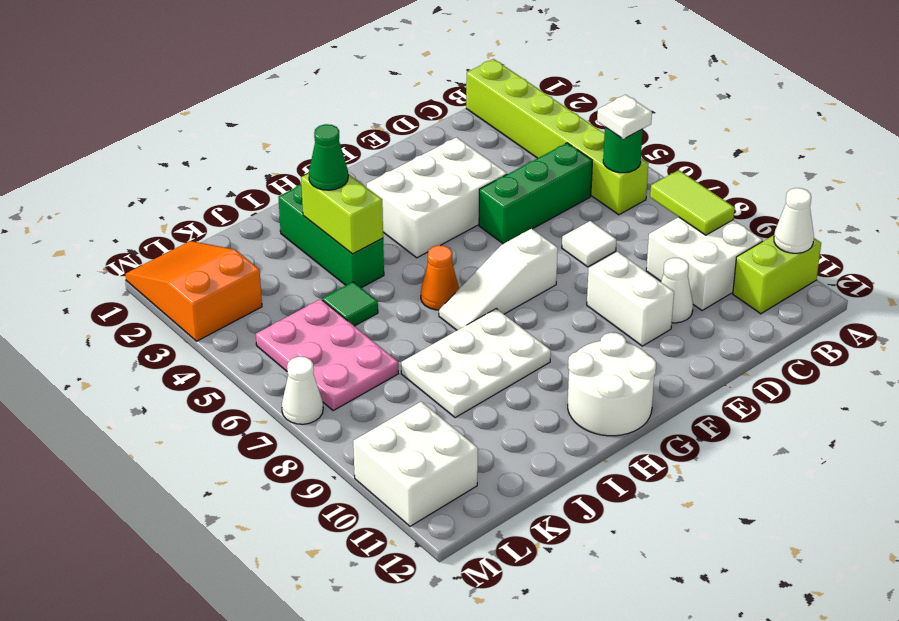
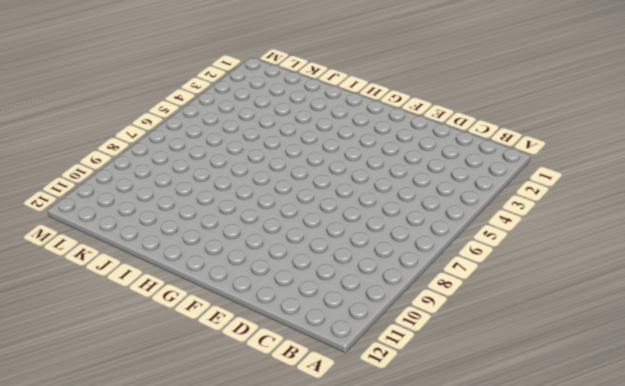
none -> lime 1x2 brick [733,235,821,314]
none -> lime 1x6 brick [466,59,649,215]
none -> white 2x2 brick [646,217,763,310]

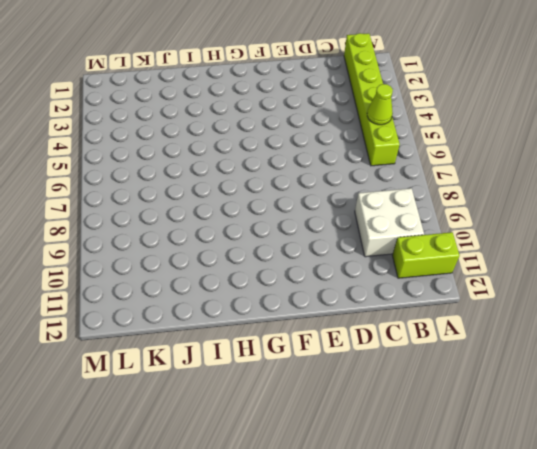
lime 1x1 cone [367,84,393,125] -> none
none -> green 1x3 brick [479,143,592,244]
none -> white 1x1 tile [562,221,616,267]
none -> white 1x1 cone [661,258,693,323]

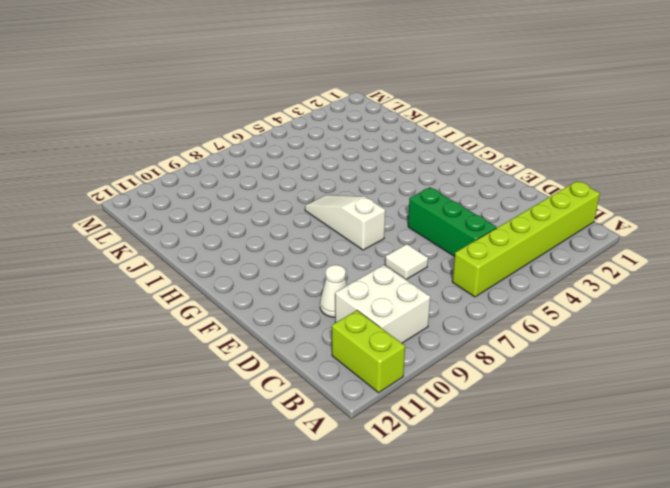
none -> white 2x3 brick [367,137,507,258]
none -> white 1x2 brick [587,252,674,346]
none -> white 2x2 round brick [568,333,656,436]

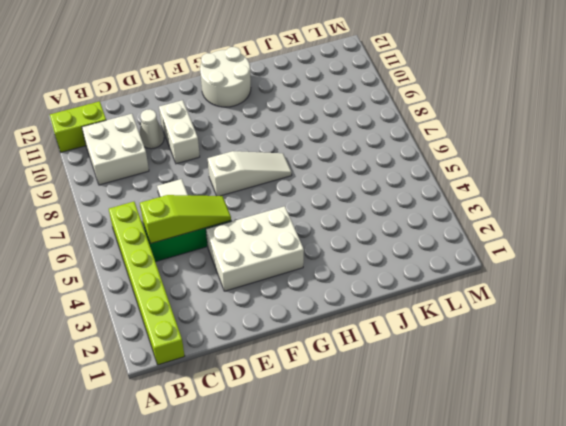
lime 1x3 slope [140,195,231,243] -> none
none -> orange 1x1 cone [421,245,459,310]
none -> white 2x3 plate [401,309,551,418]
none -> green 1x3 brick [278,185,384,288]

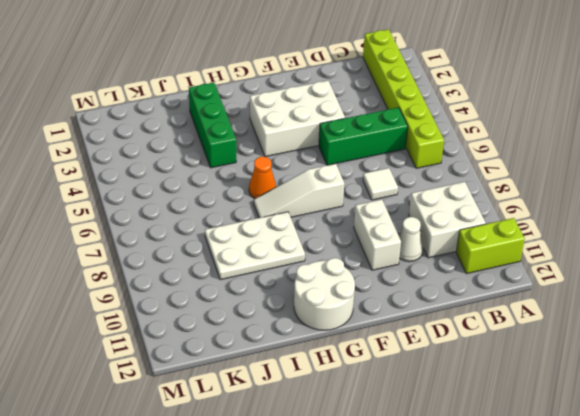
none -> green 1x1 tile [322,282,378,326]
none -> pink 2x3 plate [256,299,398,410]
none -> orange 2x3 slope [125,241,262,341]

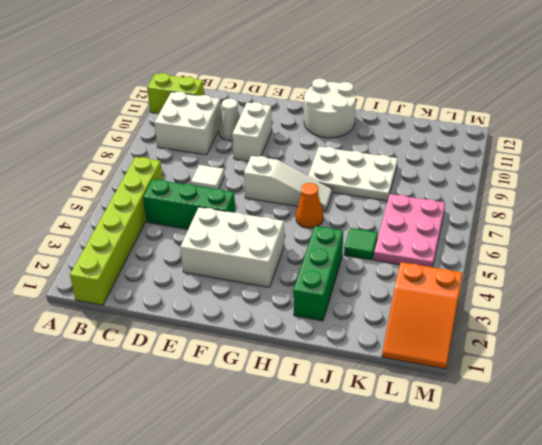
none -> white 2x2 brick [353,402,478,526]
none -> white 1x1 cone [282,357,323,424]
none -> white 1x1 cone [774,188,814,253]

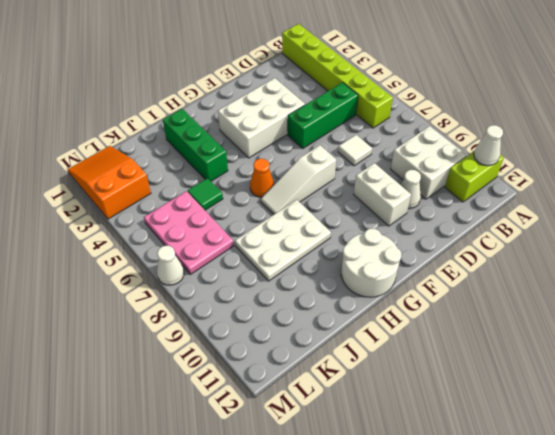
none -> white 2x2 brick [353,402,478,526]
none -> green 1x1 round brick [603,127,643,173]
none -> lime 1x2 tile [650,170,735,235]

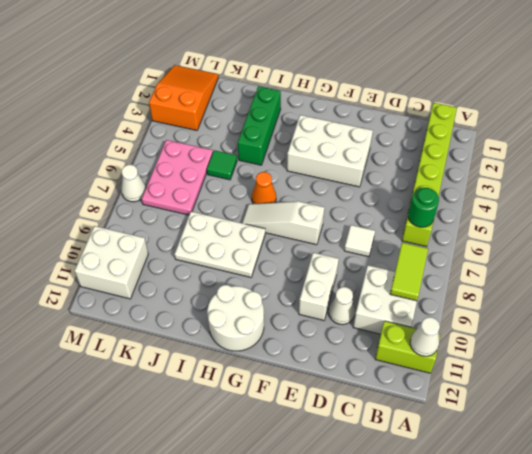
none -> green 1x3 brick [479,143,592,244]
none -> lime 1x2 brick [301,173,383,254]
none -> white 1x1 plate [597,95,652,139]

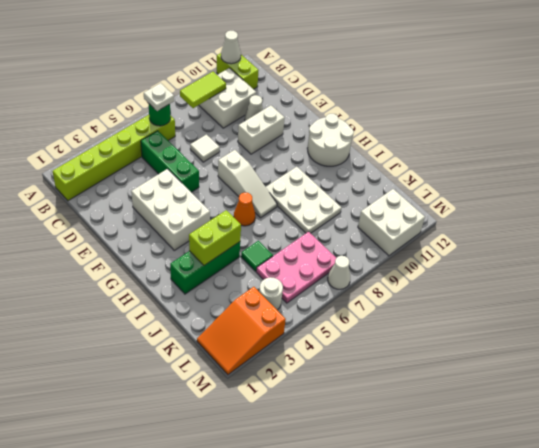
white 1x1 round brick [259,277,283,310] -> none
none -> green 1x1 cone [309,124,348,190]

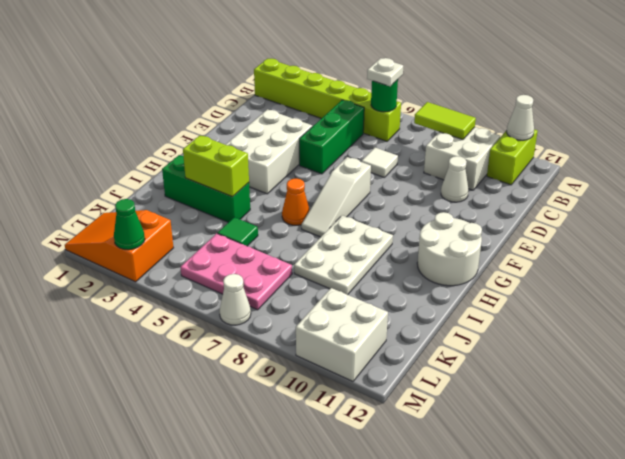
green 1x1 cone [114,199,145,250] -> green 1x1 cone moved to [309,124,348,190]
none -> white 1x2 brick [587,252,674,346]

